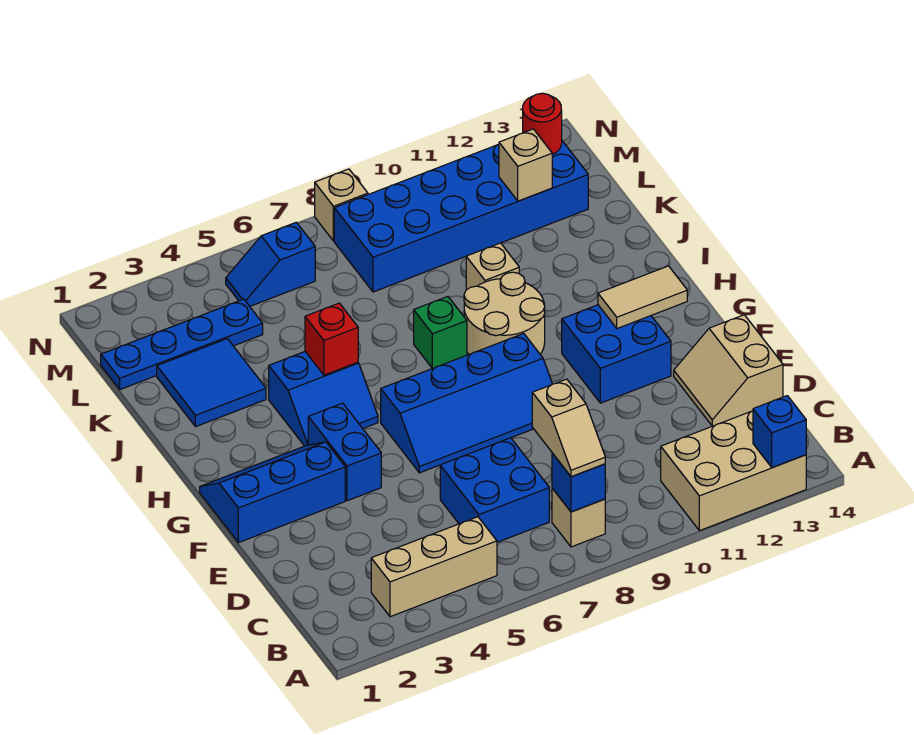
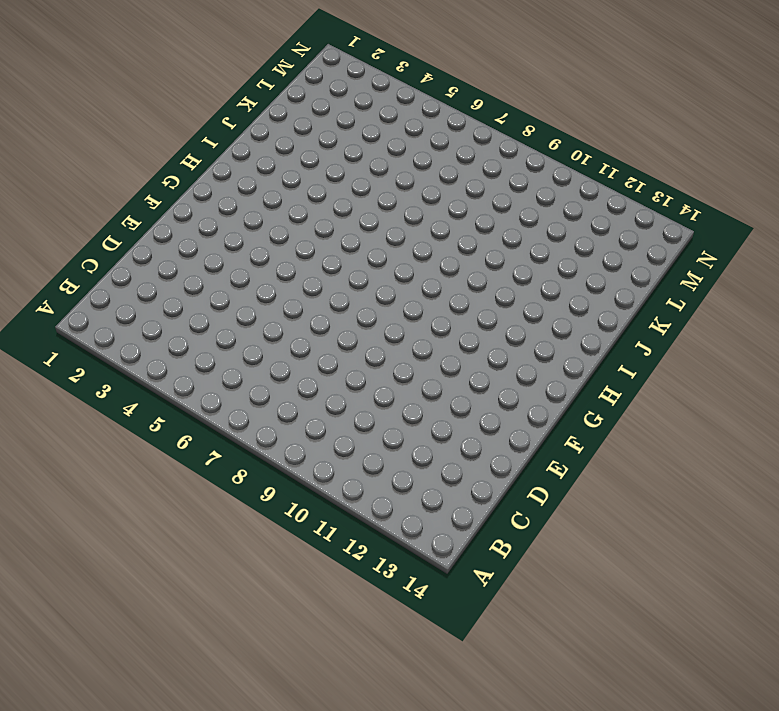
none -> tan 2x3 brick [661,411,806,531]
none -> tan 1x3 brick [371,517,497,617]
none -> tan 1x1 brick [552,488,605,547]

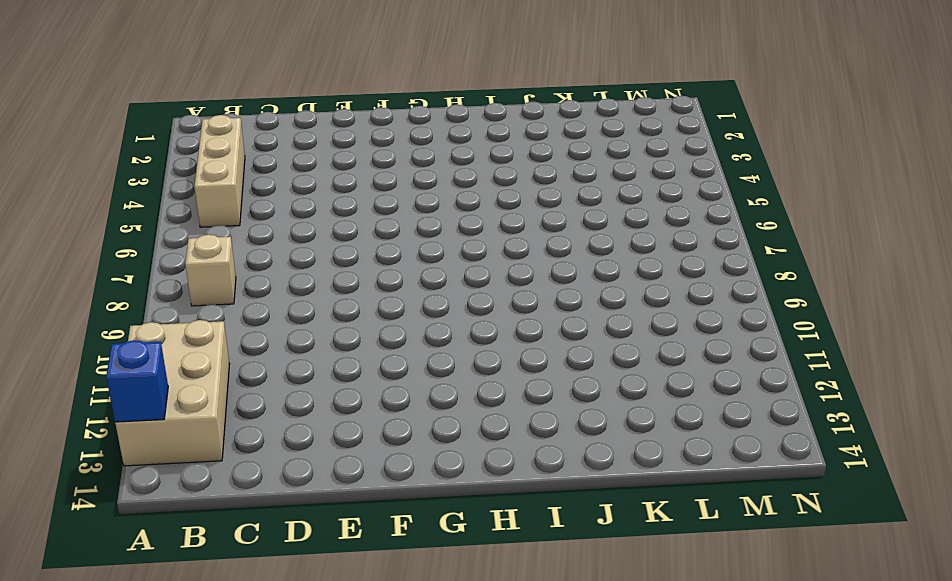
none -> blue 2x2 brick [440,438,549,542]
none -> tan 2x2 slope [674,315,783,426]
none -> blue 2x3 slope [200,442,345,543]

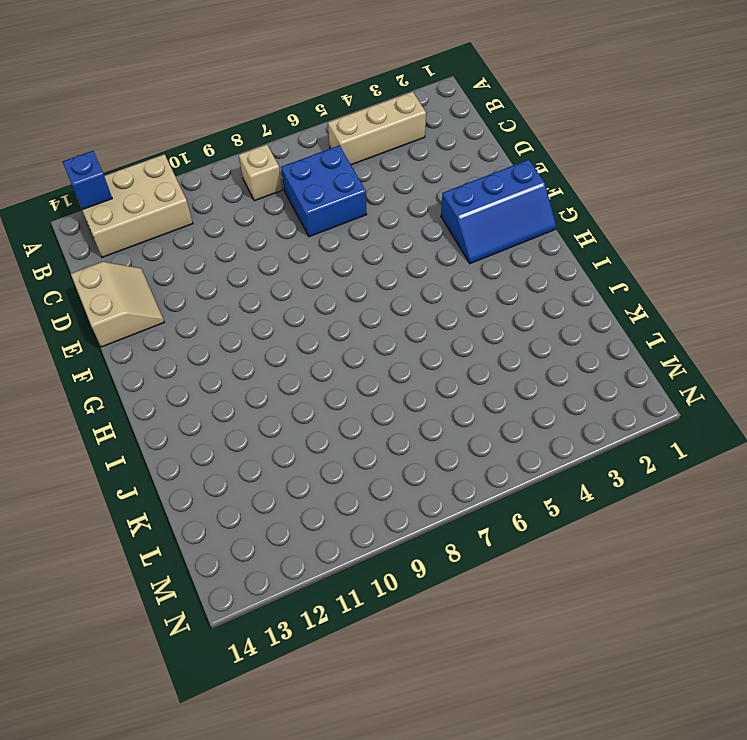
none -> blue 1x2 brick [308,403,381,501]
none -> blue 2x4 slope [381,333,552,473]
none -> blue 2x2 brick [562,305,671,403]

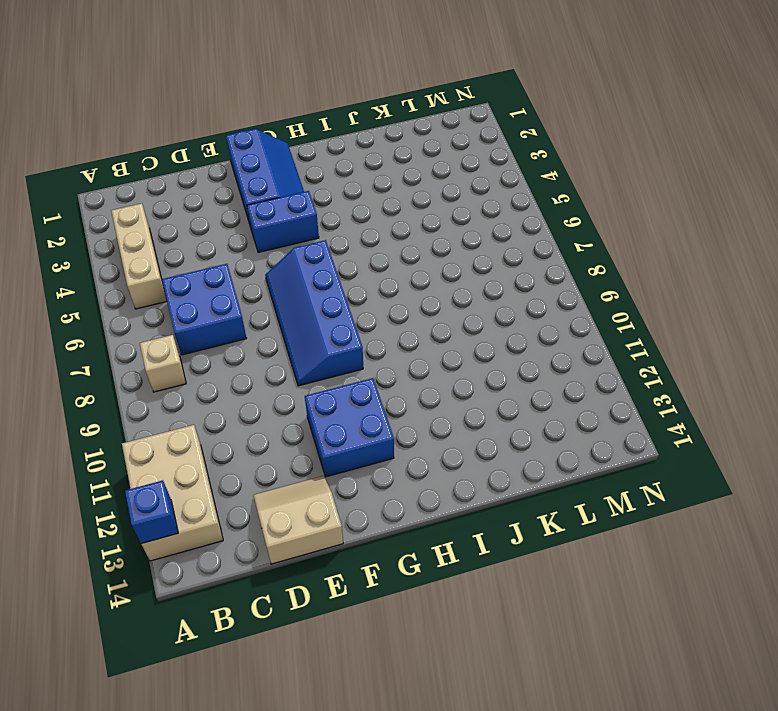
none -> blue 2x2 slope [269,352,378,446]
none -> tan 2x2 round brick [464,272,545,354]
none -> green 1x1 brick [414,297,467,368]

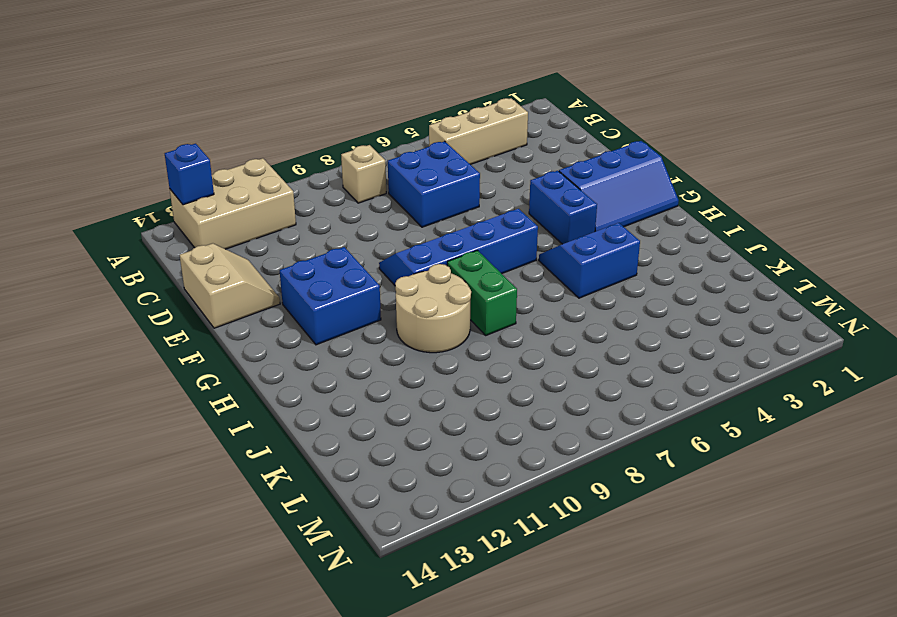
green 1x2 brick [447,250,517,335] -> green 1x1 brick [414,297,467,368]
none -> blue 2x2 tile [157,339,266,427]
none -> tan 1x1 brick [466,243,519,290]
none -> blue 1x4 plate [101,299,263,389]

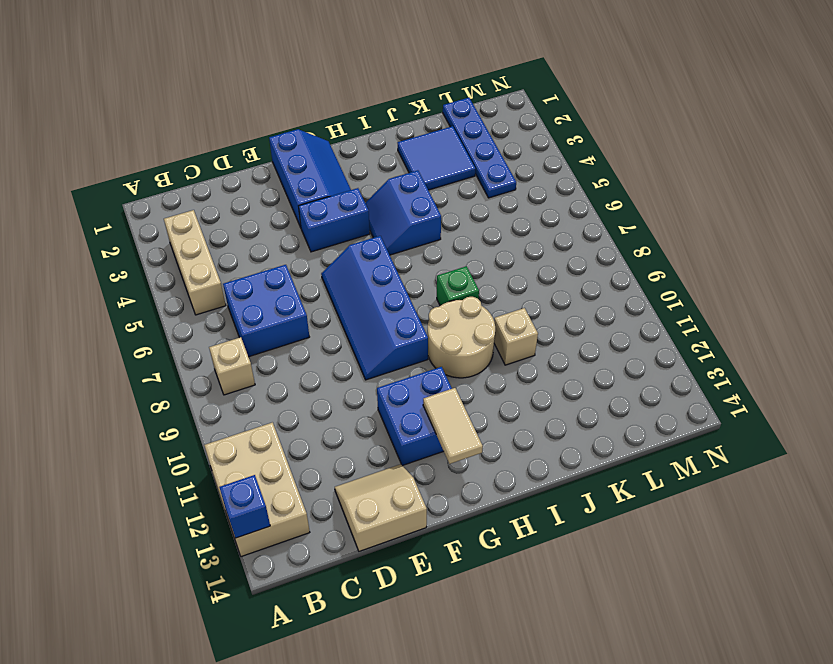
none -> blue 2x6 brick [334,141,588,292]
none -> blue 1x2 slope [226,222,315,306]
none -> tan 1x1 brick [315,169,368,241]

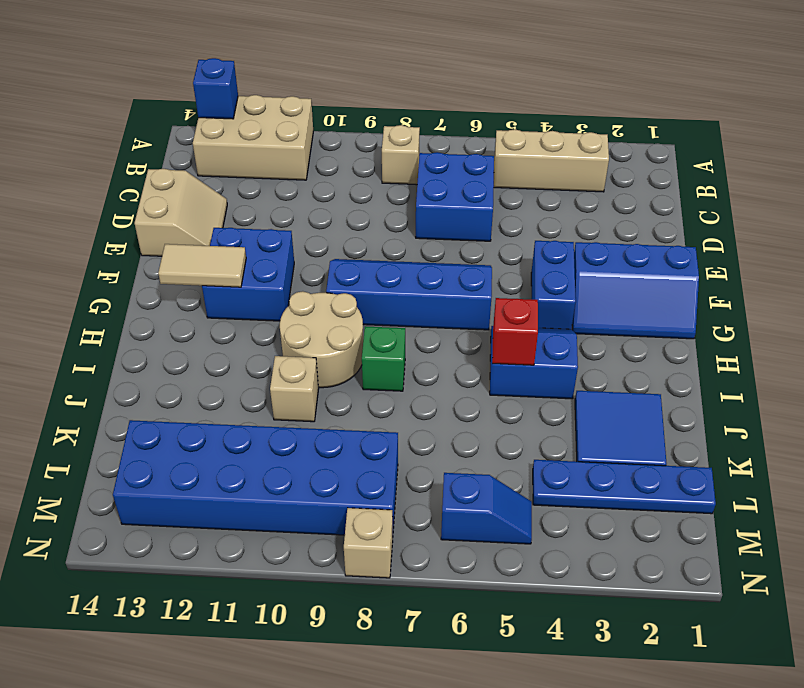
none -> blue 1x1 brick [552,453,605,512]
none -> tan 1x1 brick [499,129,552,201]
none -> red 1x1 round brick [523,93,562,155]

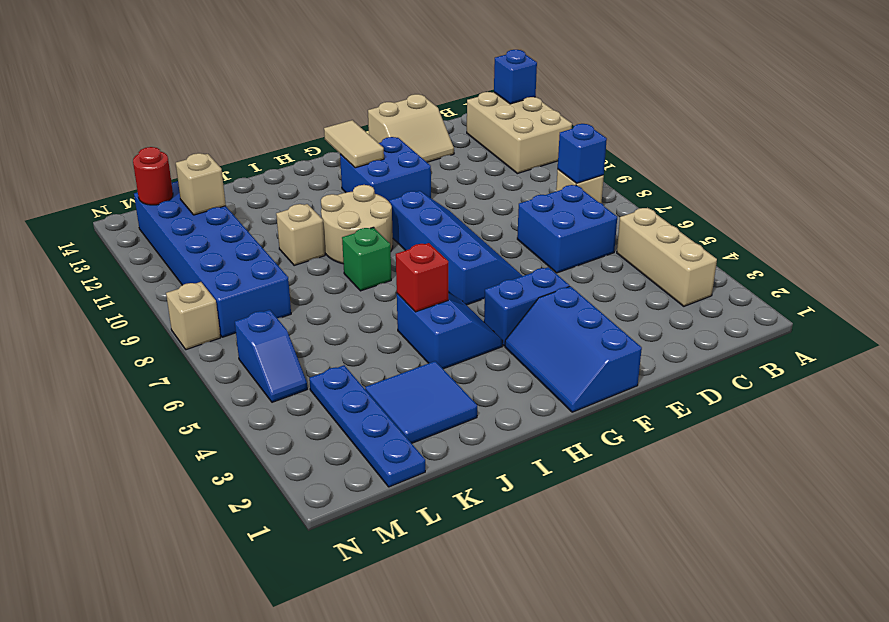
none -> tan 1x2 slope [532,379,605,477]

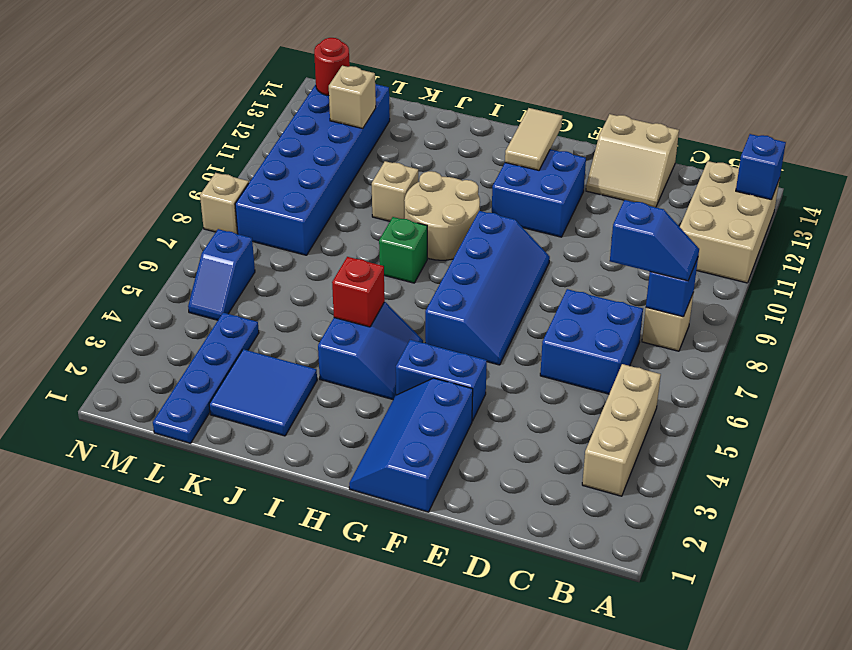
blue 1x2 slope [610,200,699,281] -> tan 1x2 slope [532,379,605,477]

